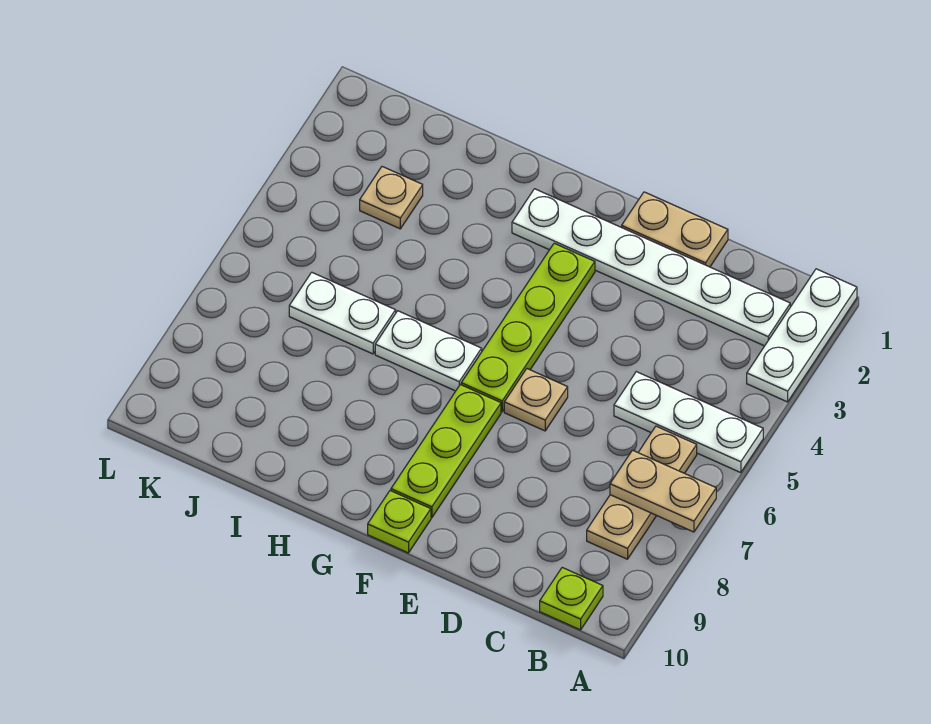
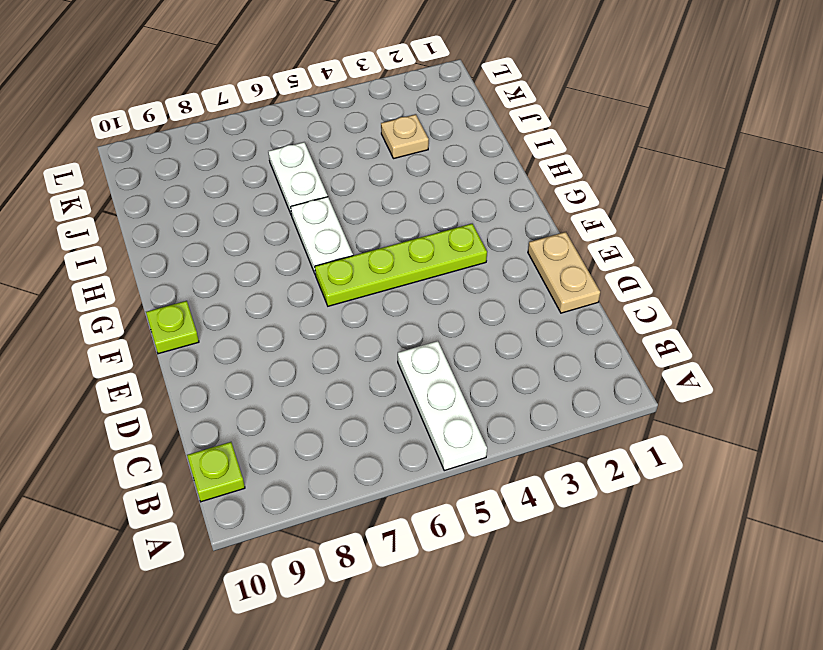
none -> white 1x3 plate [747,269,857,402]
none -> white 1x6 plate [512,189,790,346]
none -> tan 1x3 plate [587,426,697,559]

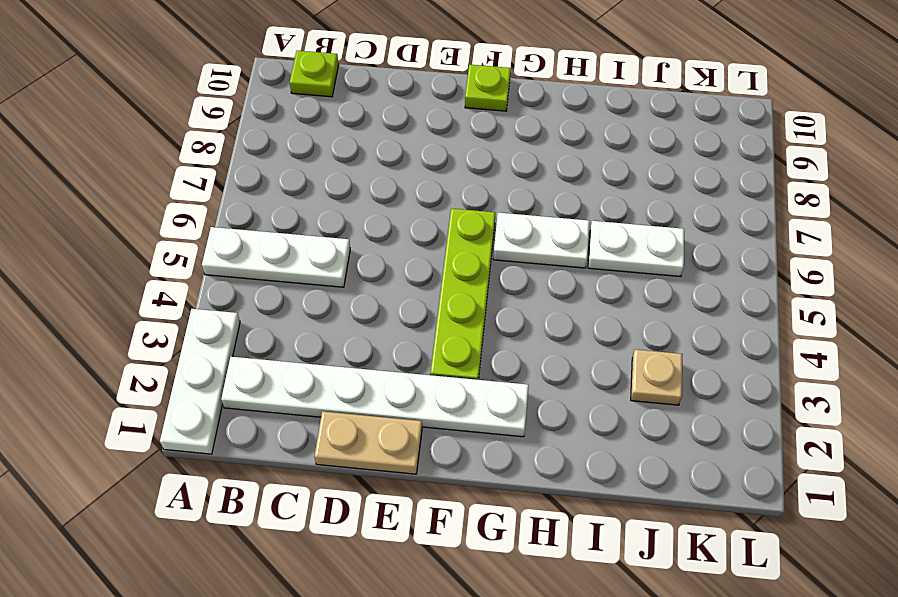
none -> tan 1x3 plate [587,426,697,559]
none -> tan 1x1 plate [504,369,568,431]
none -> lime 1x3 plate [391,385,501,518]

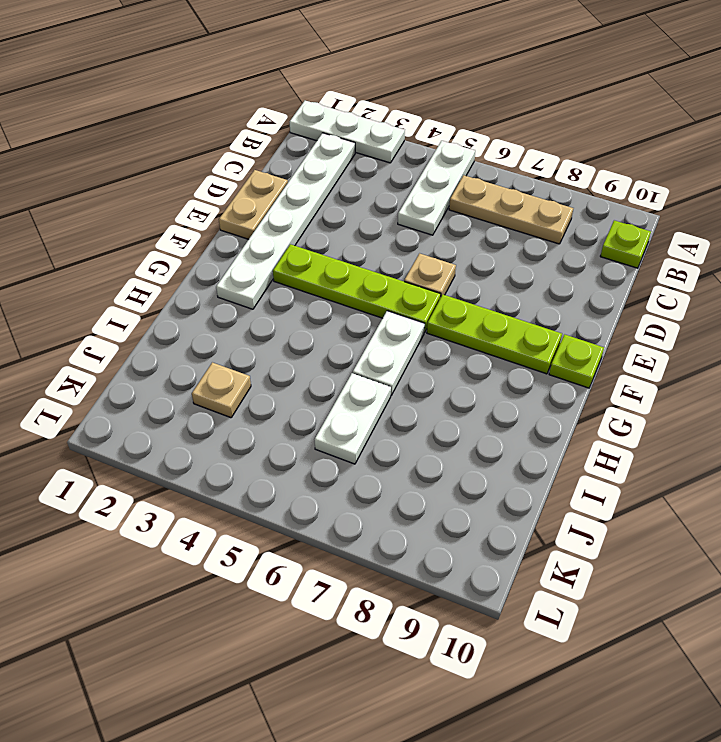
none -> tan 1x2 plate [610,450,716,532]

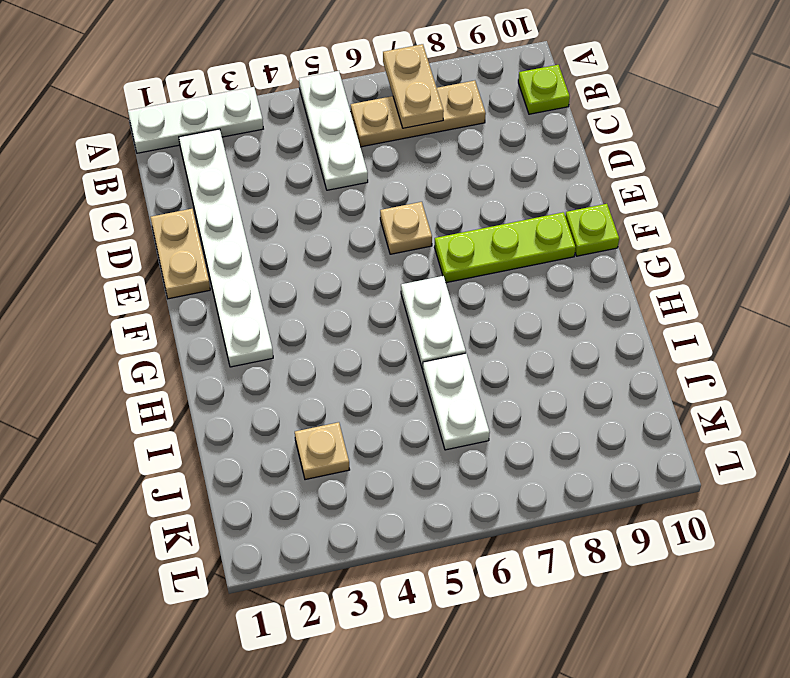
none -> lime 1x4 plate [461,243,595,412]

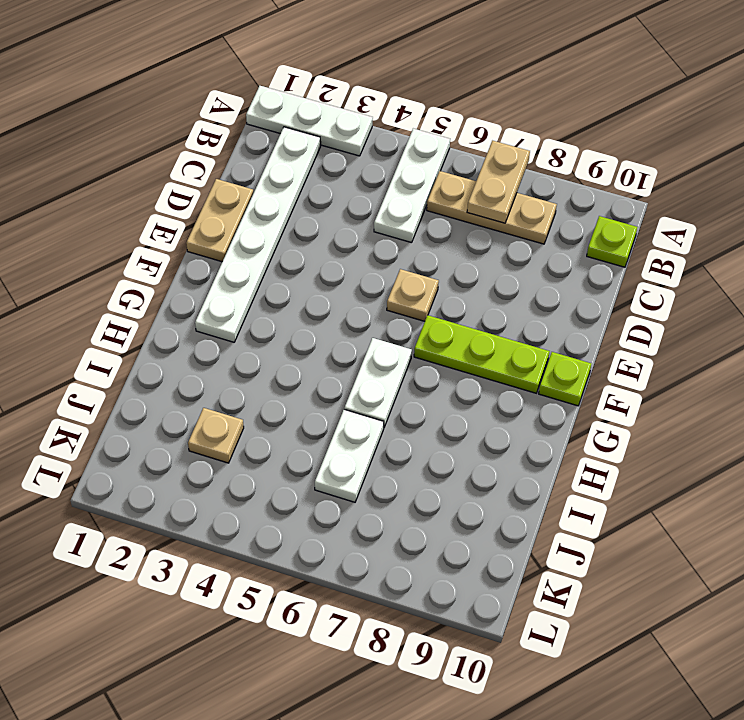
none -> lime 1x4 plate [461,243,595,412]

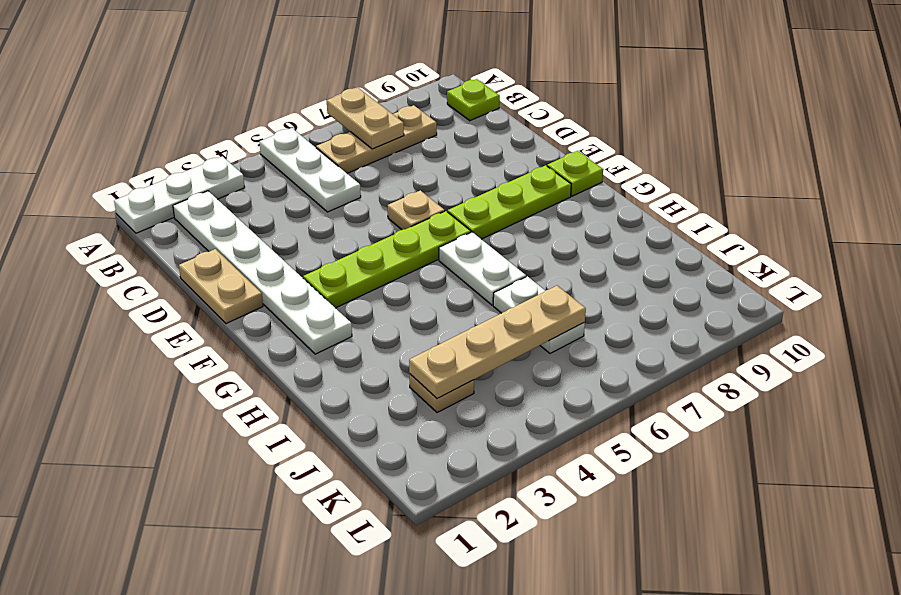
tan 1x4 plate [409,286,586,398] -> none

